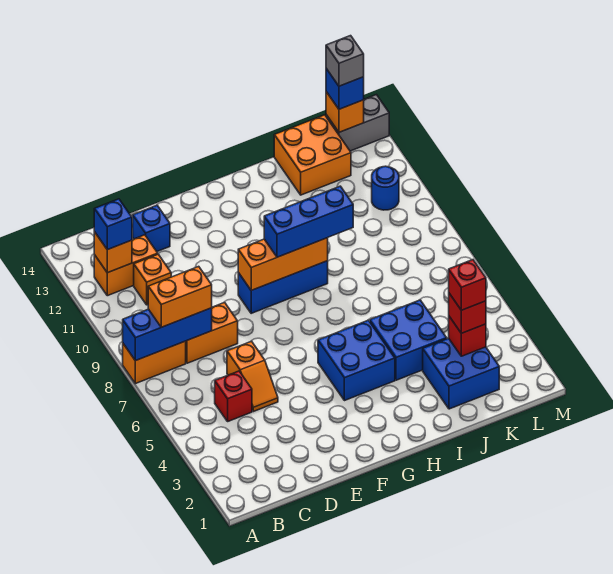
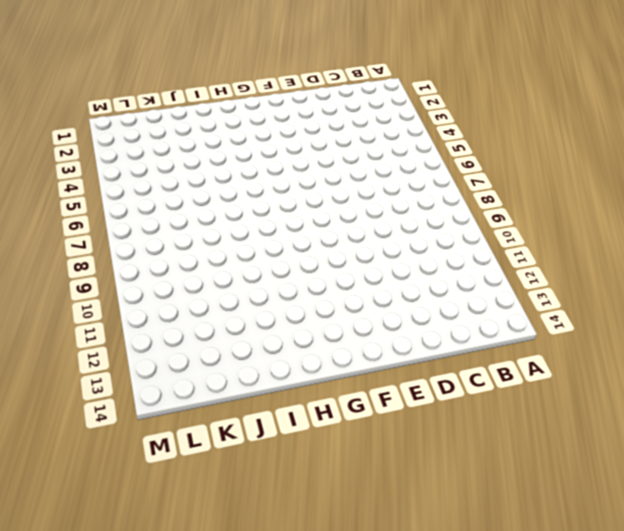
none -> orange 1x2 brick [123,341,186,384]
none -> orange 1x2 brick [94,235,158,296]
none -> red 1x1 brick [215,371,252,421]

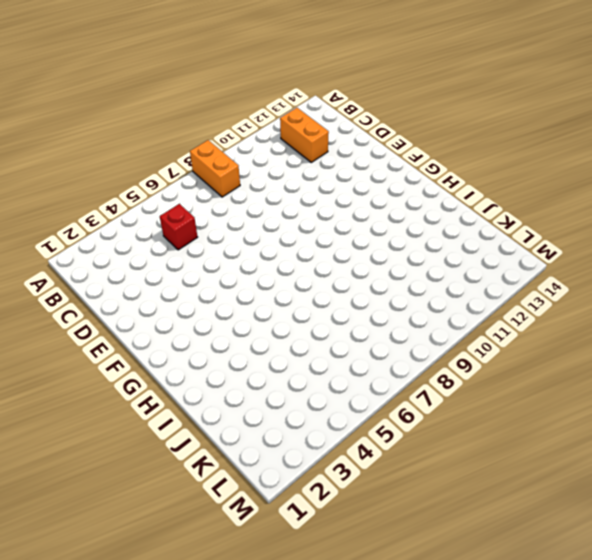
none -> orange 1x2 brick [186,303,238,363]
none -> orange 1x1 brick [134,254,171,305]
none -> orange 1x2 slope [227,341,278,412]

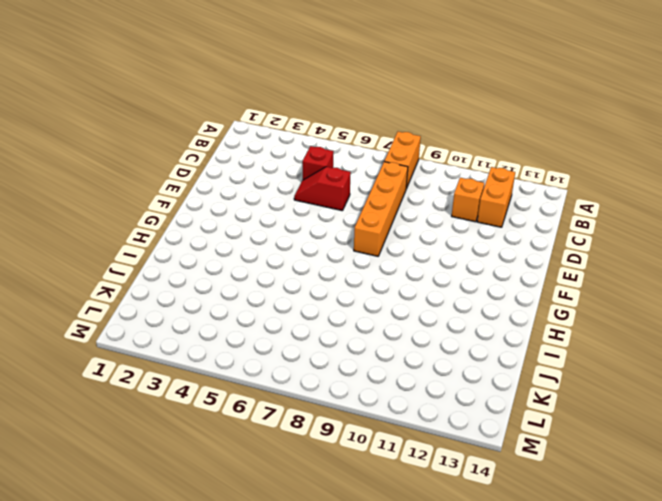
orange 1x4 brick [354,162,408,256] -> orange 1x2 brick [186,303,238,363]
red 1x2 slope [294,167,351,211] -> orange 1x2 slope [227,341,278,412]
none -> blue 1x1 brick [133,205,170,251]
none -> blue 1x3 brick [238,261,328,313]
none -> blue 2x2 brick [318,320,395,401]

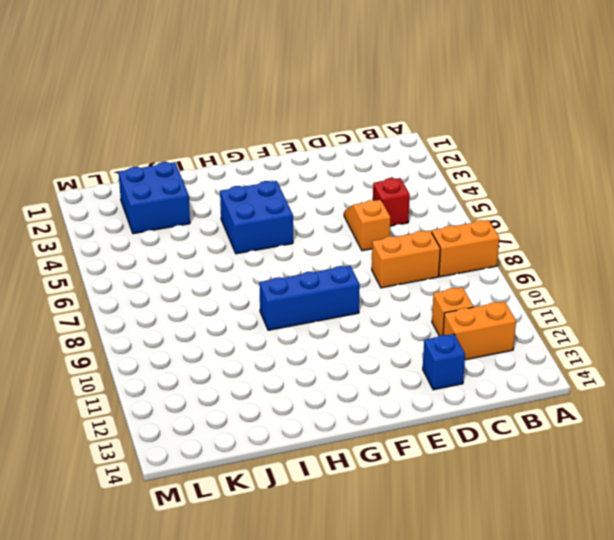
none -> blue 2x2 brick [370,300,447,380]
none -> orange 2x2 brick [274,115,351,195]
none -> blue 1x1 round brick [372,166,399,210]

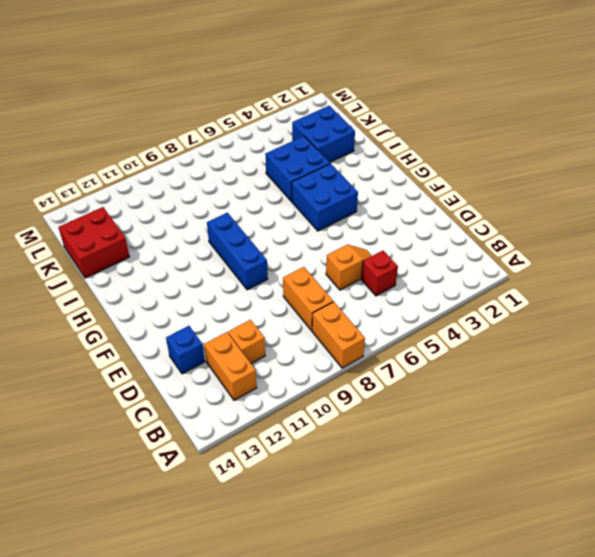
red 2x2 brick [59,207,130,278] -> orange 2x2 brick [274,115,351,195]
none -> blue 1x1 round brick [372,166,399,210]
none -> grey 1x2 brick [326,95,389,151]
none -> blue 1x3 brick [123,308,212,361]

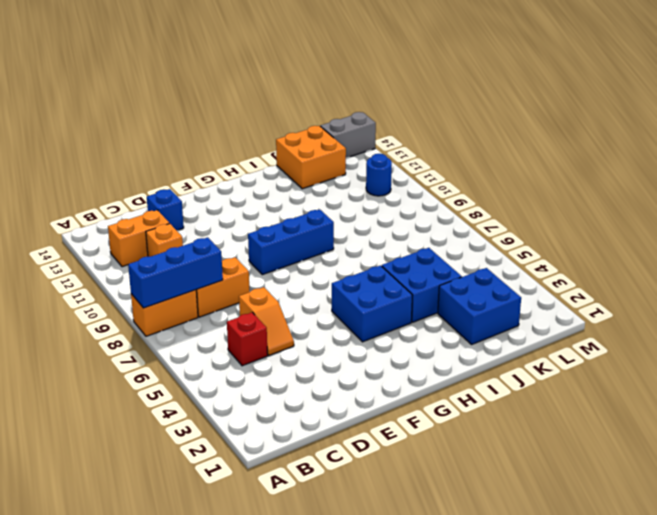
none -> orange 1x1 brick [94,232,132,273]
none -> orange 1x3 brick [238,238,328,290]
none -> red 1x1 brick [449,317,486,356]

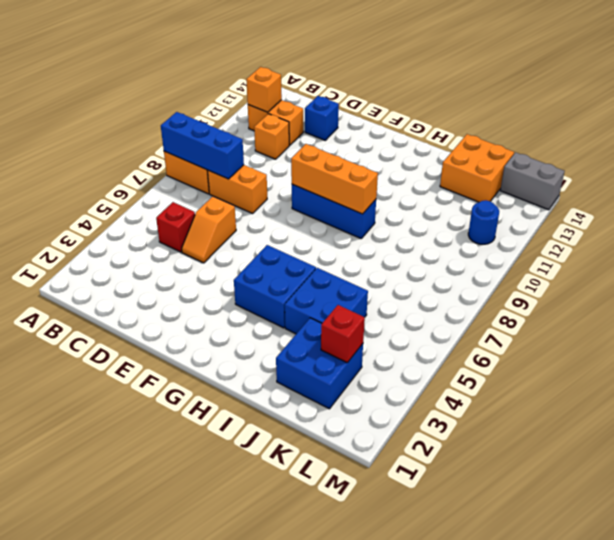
none -> orange 1x1 brick [326,92,364,132]
none -> orange 1x2 brick [148,266,212,327]
none -> blue 1x1 brick [94,199,132,250]

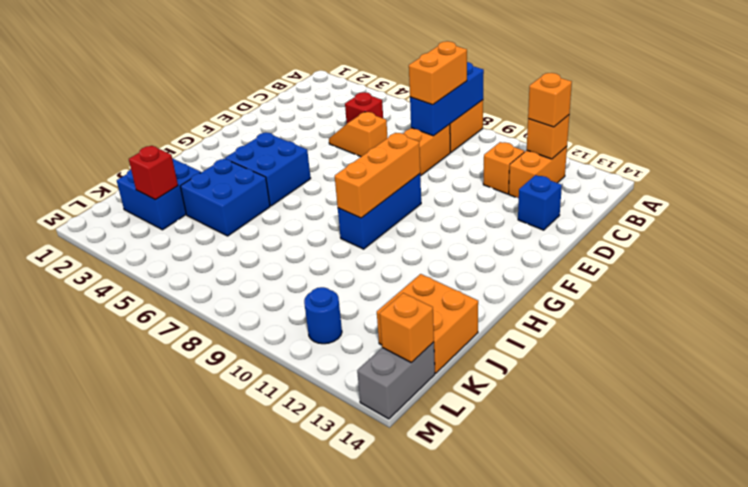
orange 1x1 brick [528,73,572,127] -> blue 1x1 brick [94,199,132,250]
none -> blue 1x3 brick [264,186,353,257]
none -> red 1x1 brick [449,293,486,333]
none -> blue 1x1 brick [326,69,364,109]

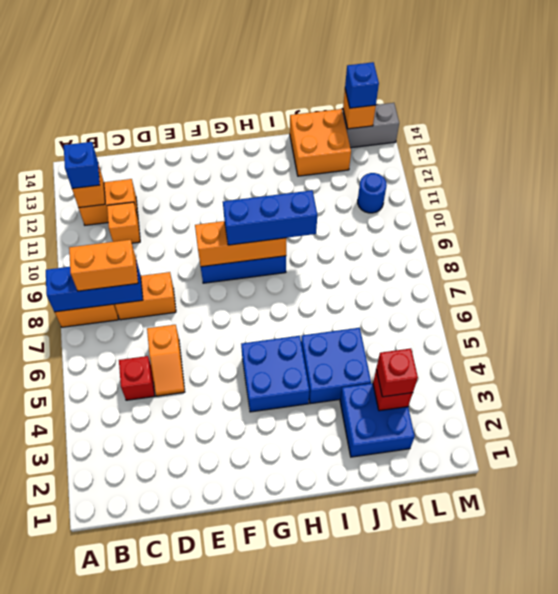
none -> blue 1x1 brick [133,205,170,251]
none -> red 1x1 brick [449,260,486,310]
none -> grey 1x1 brick [326,36,364,86]

